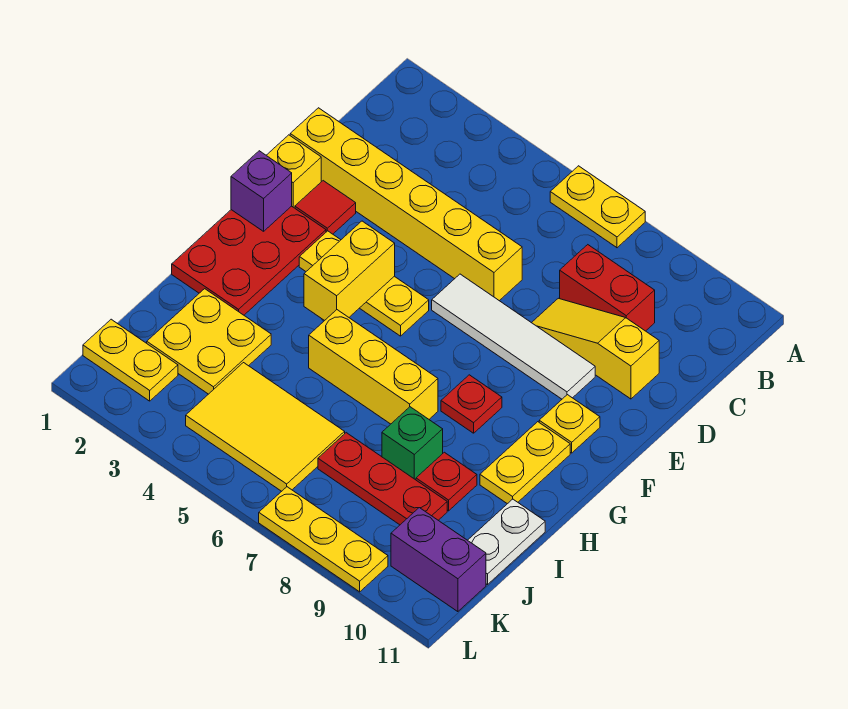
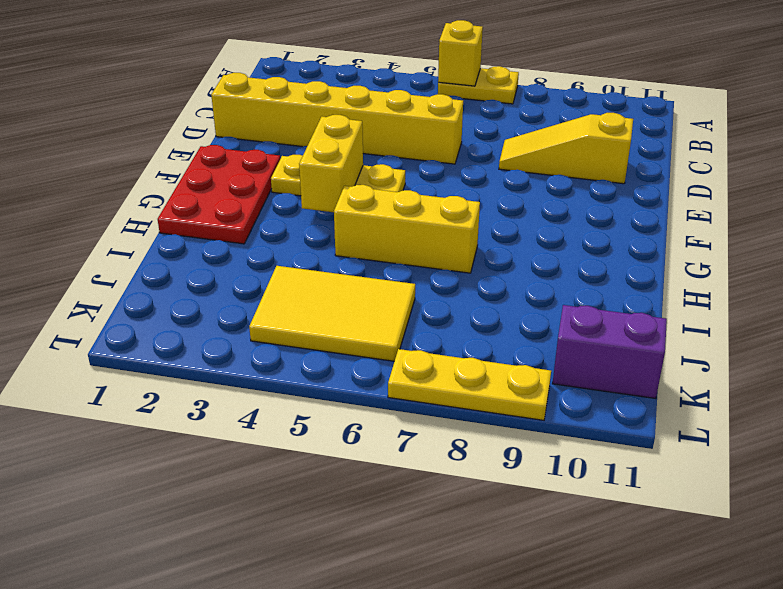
yellow 1x1 brick [438,20,483,86] -> yellow 1x1 brick moved to [266,135,321,208]
none -> red 1x2 brick [560,245,655,331]
none -> red 1x1 tile [295,181,356,234]
none -> white 1x4 tile [432,274,595,399]

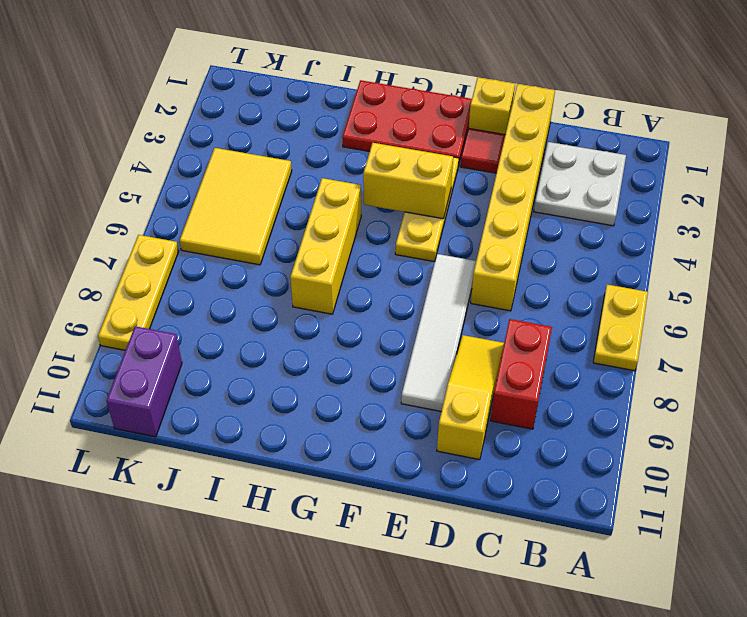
white 2x2 plate [534,142,626,226] -> none
none -> yellow 1x1 plate [539,395,600,453]
none -> red 1x1 plate [441,375,502,433]
none -> yellow 1x2 plate [480,422,570,504]

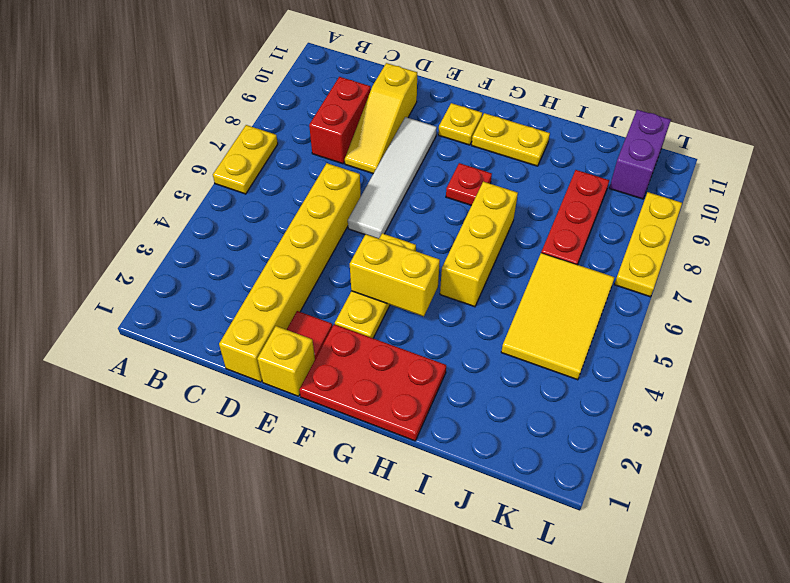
none -> yellow 2x2 plate [147,289,271,394]
none -> green 1x1 brick [382,407,443,480]
none -> red 1x1 plate [416,452,477,511]

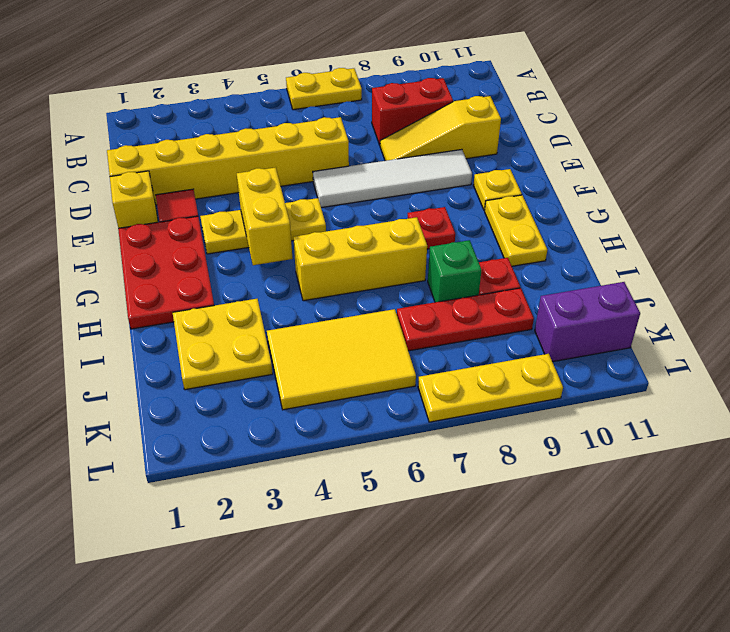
none -> white 1x2 plate [468,499,545,585]
none -> yellow 1x2 plate [83,319,178,401]
none -> purple 1x1 brick [231,151,292,231]

